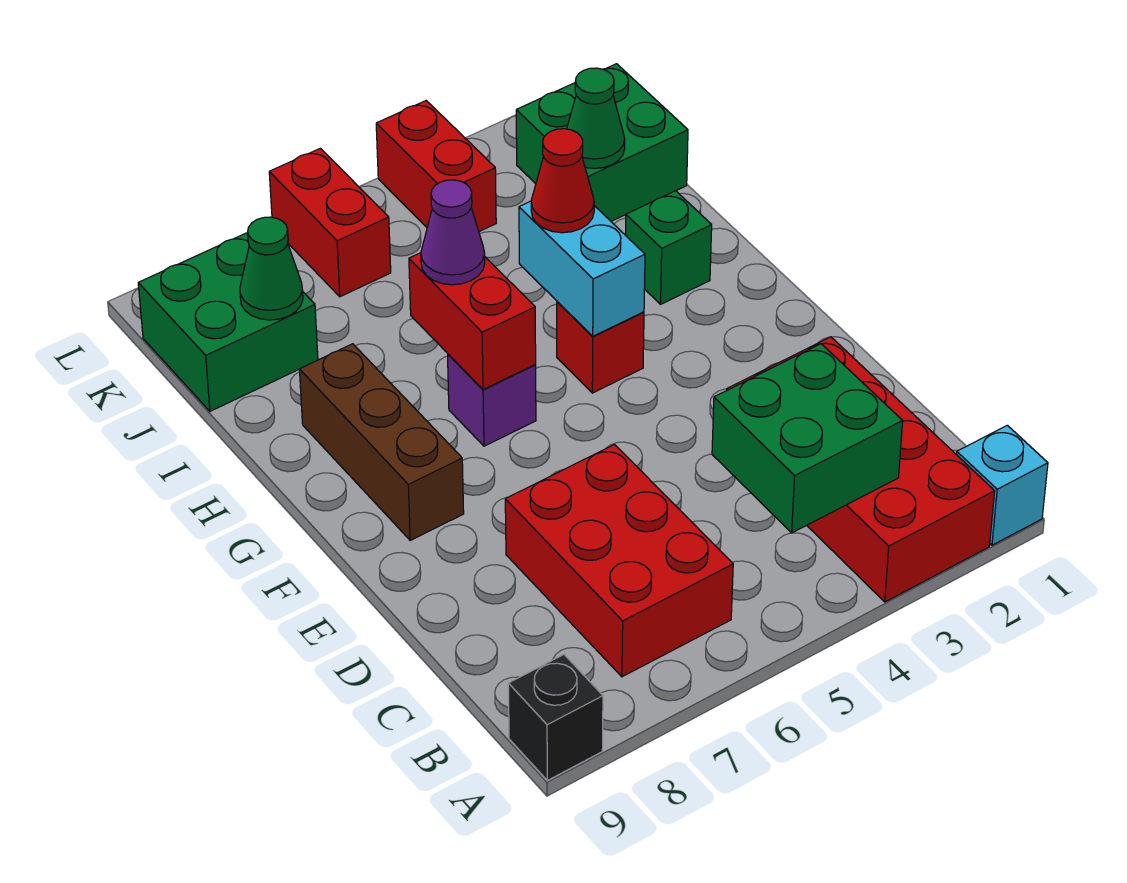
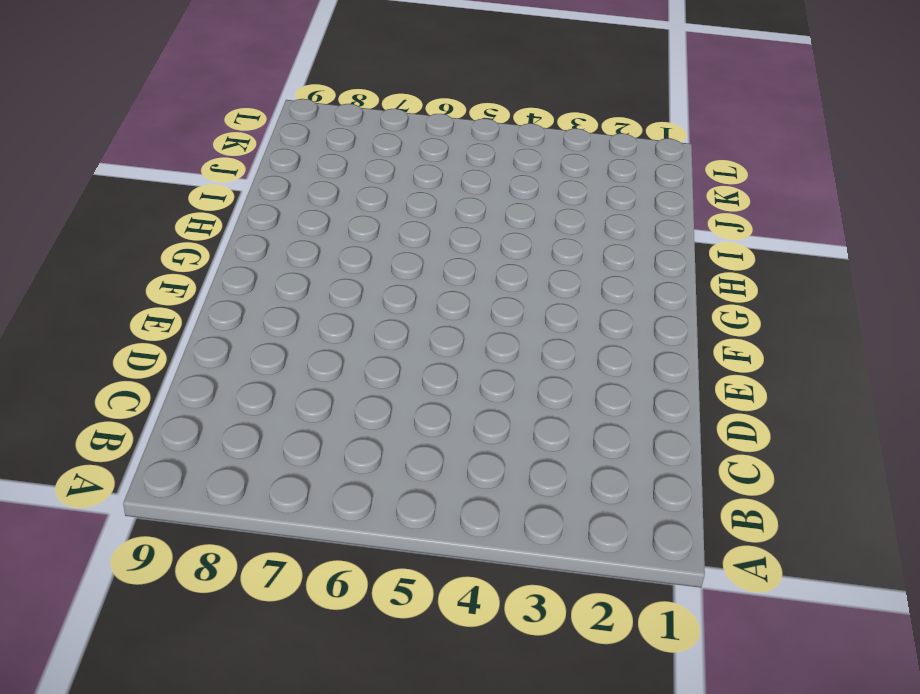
none -> cyan 1x1 brick [957,425,1048,545]
none -> red 2x4 brick [727,337,995,602]
none -> black 1x1 brick [508,655,603,780]

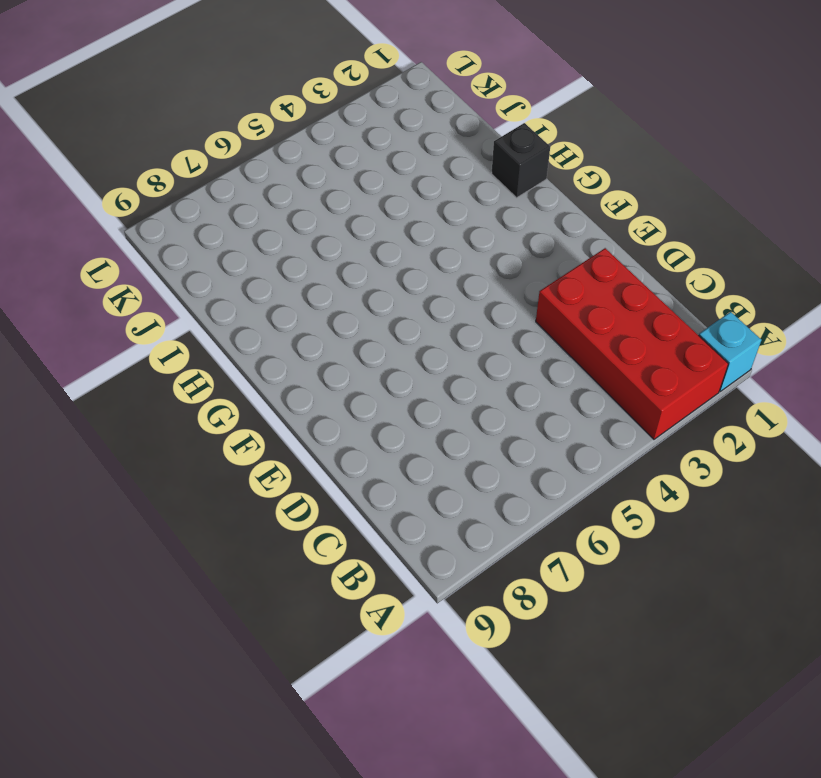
black 1x1 brick [492,123,550,198] -> black 1x1 brick moved to [508,655,603,780]
none -> red 2x3 brick [505,445,733,677]
none -> brown 1x3 brick [299,344,464,540]
none -> red 1x1 brick [557,302,644,393]

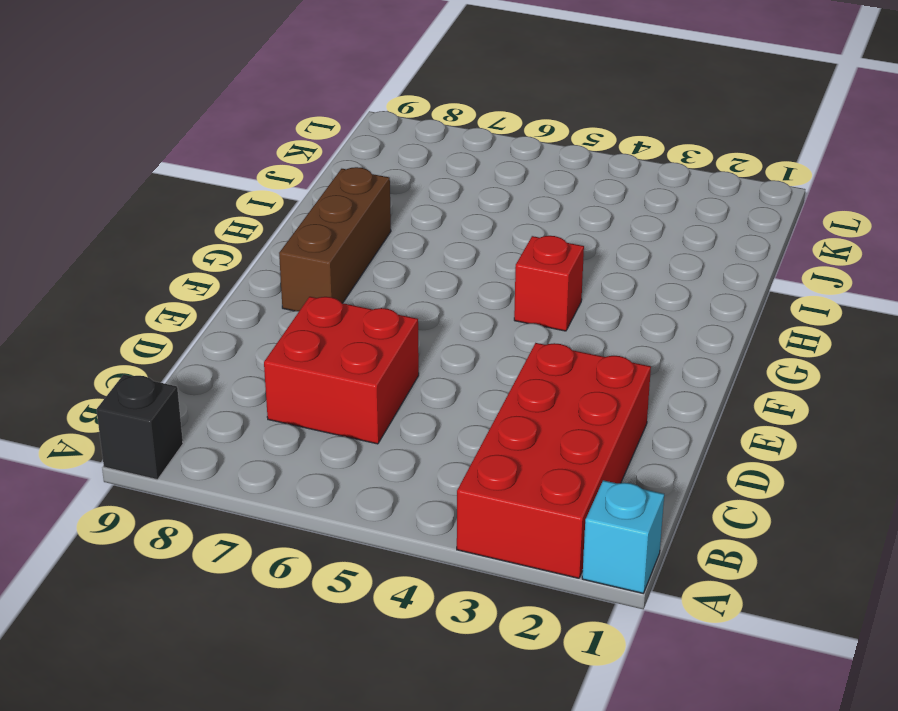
red 2x2 brick [264,297,419,444] -> red 2x3 brick [505,445,733,677]
none -> purple 1x1 brick [448,354,536,446]
none -> green 1x1 brick [626,191,712,304]
none -> green 2x2 brick [516,64,688,221]

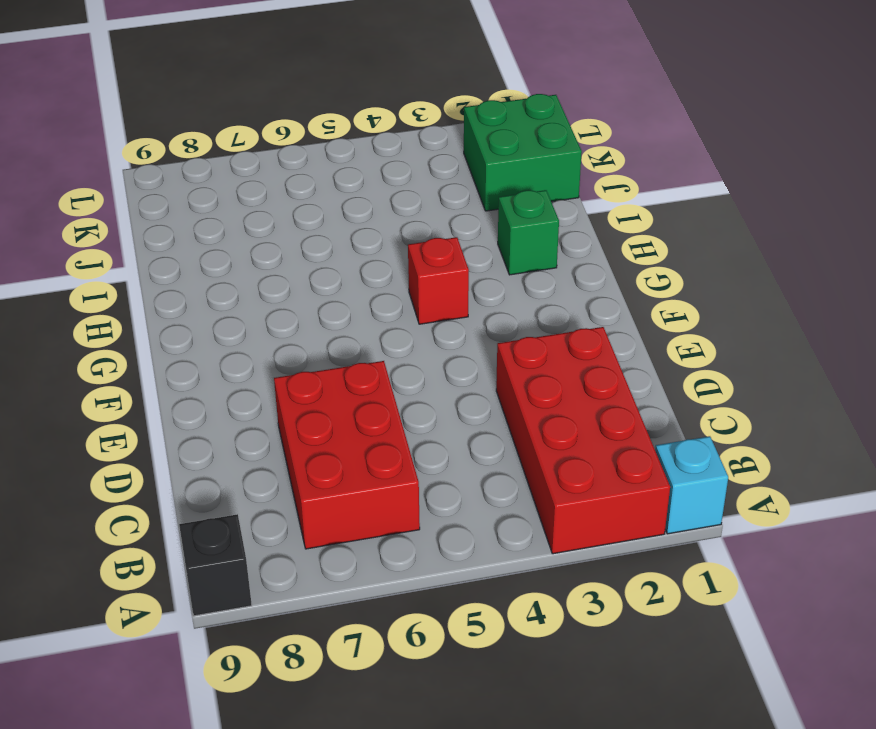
none -> brown 1x3 brick [299,344,464,540]
none -> purple 1x1 brick [448,354,536,446]
none -> green 2x2 brick [138,233,318,411]

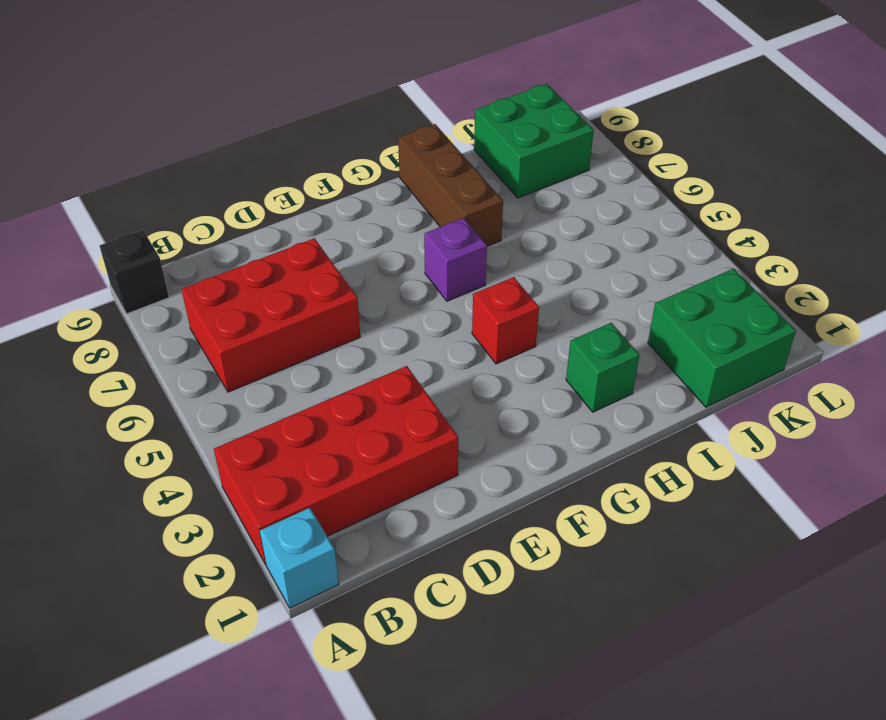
brown 1x3 brick [398,124,503,246] -> brown 1x3 brick turned to [299,344,464,540]
none -> red 1x2 brick [376,101,496,231]
none -> red 1x2 brick [269,148,391,297]
none -> green 2x2 brick [712,344,903,533]

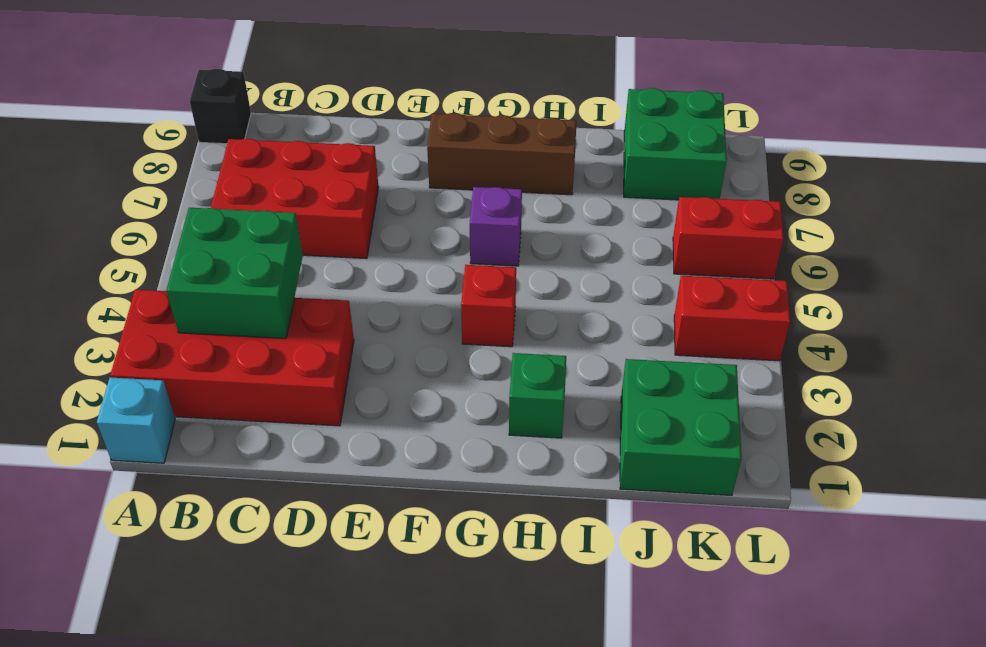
none -> cyan 1x2 brick [519,201,645,336]
none -> red 1x2 brick [409,253,536,390]
none -> green 1x1 cone [567,68,625,169]

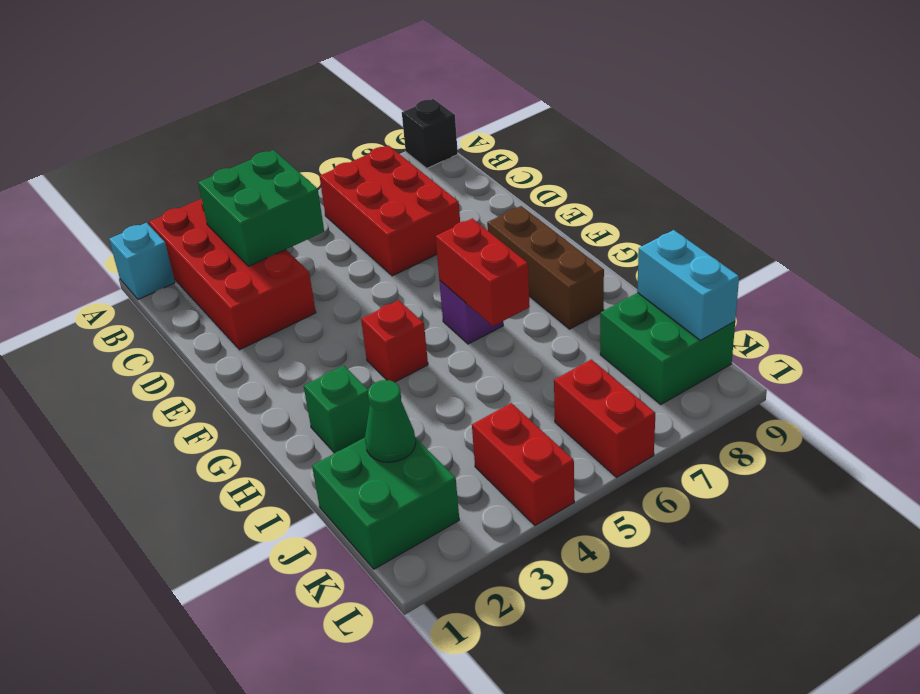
cyan 1x2 brick [637,230,739,340] -> cyan 1x2 brick moved to [519,201,645,336]
none -> green 1x1 cone [240,217,303,320]
none -> red 1x1 cone [531,129,594,233]
none -> purple 1x1 cone [421,180,485,285]

